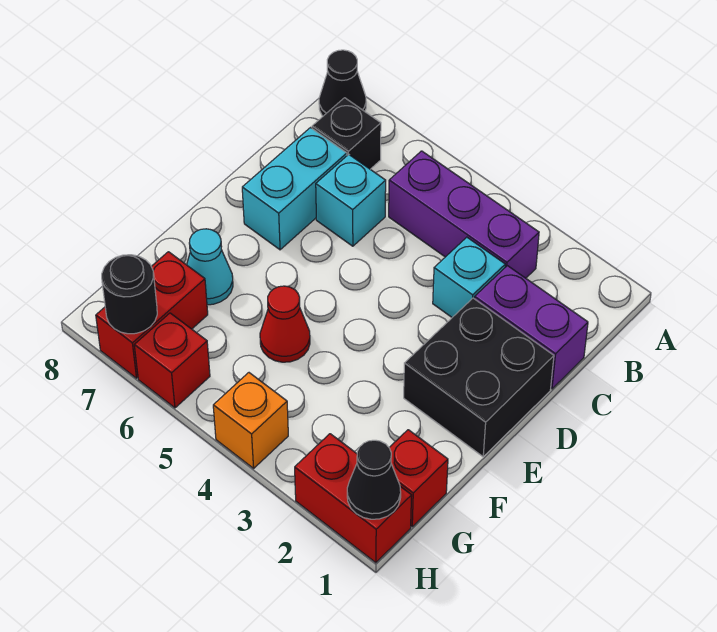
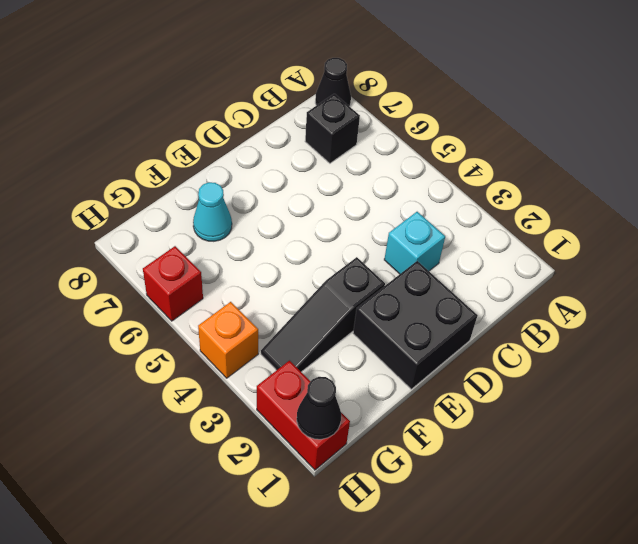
black 1x3 slope [261,257,385,372] -> none
none -> purple 1x3 brick [389,151,539,278]
none -> purple 1x2 brick [475,266,588,389]
none -> cyan 1x1 brick [316,154,386,246]

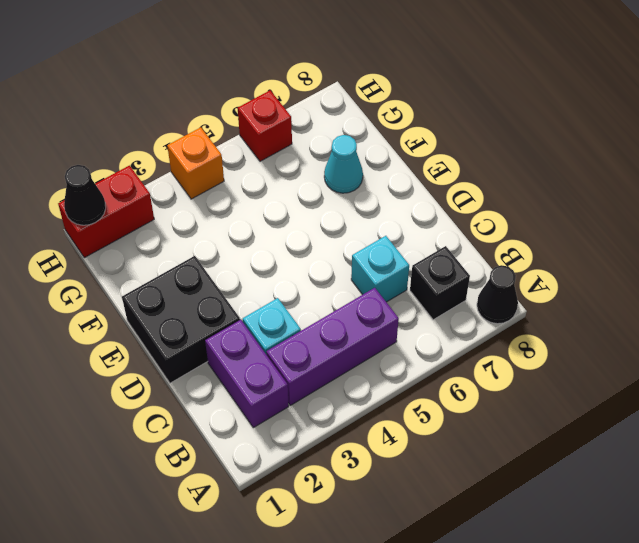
purple 1x2 brick [205,319,289,428] -> purple 1x2 brick turned to [475,266,588,389]
none -> cyan 1x2 brick [242,128,347,250]
none -> red 1x1 cone [260,286,310,362]
none -> red 1x1 brick [389,430,448,527]

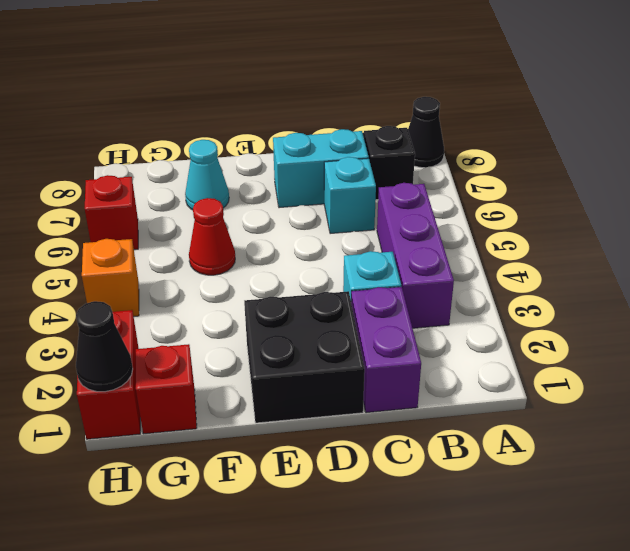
none -> red 1x2 brick [96,252,208,378]
none -> black 1x1 round brick [102,255,157,334]

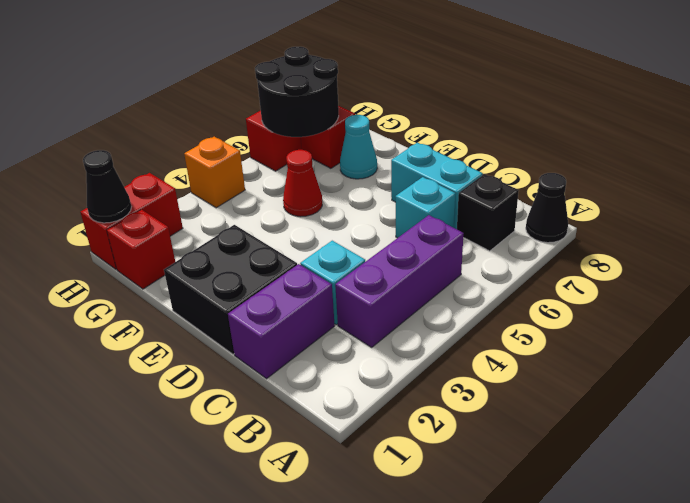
black 2x2 round brick [255,47,339,137] -> black 1x1 round brick [102,255,157,334]

